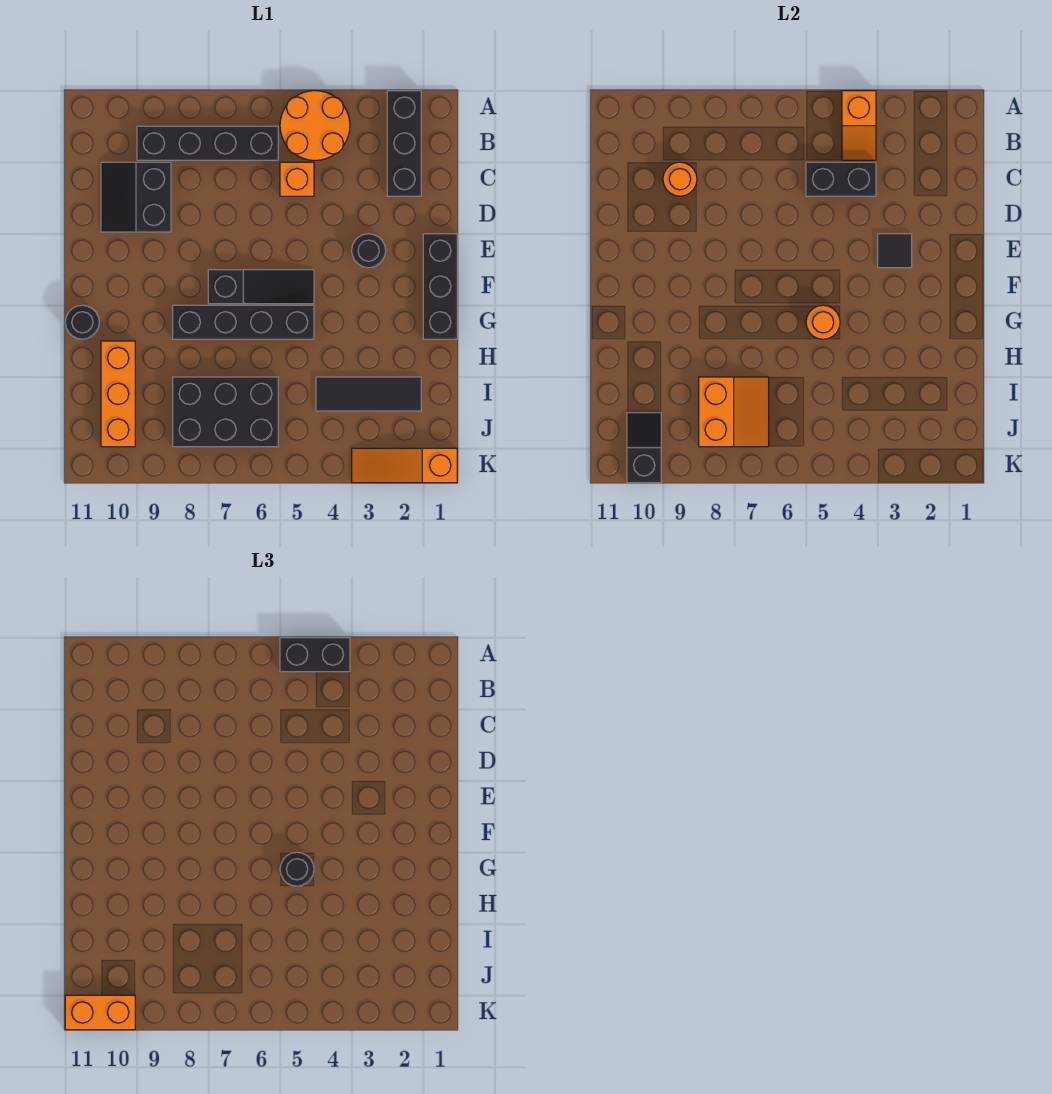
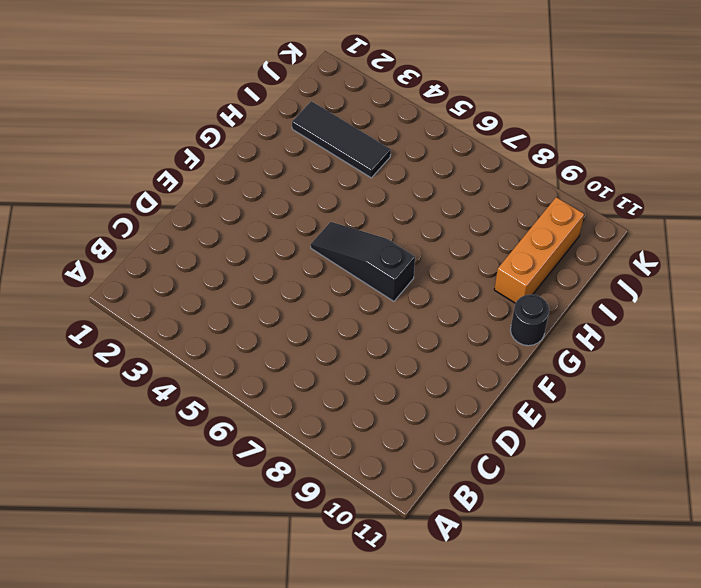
none -> black 1x3 brick [387,91,421,196]
none -> orange 2x2 round brick [280,91,350,160]
none -> black 1x4 brick [137,126,278,160]

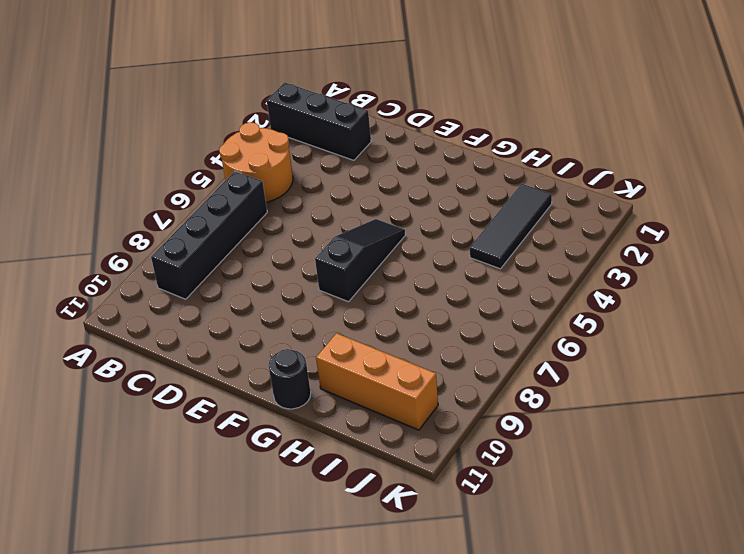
none -> orange 1x1 brick [280,162,314,196]
none -> black 2x2 slope [101,162,171,232]
none -> black 1x3 brick [423,234,457,339]

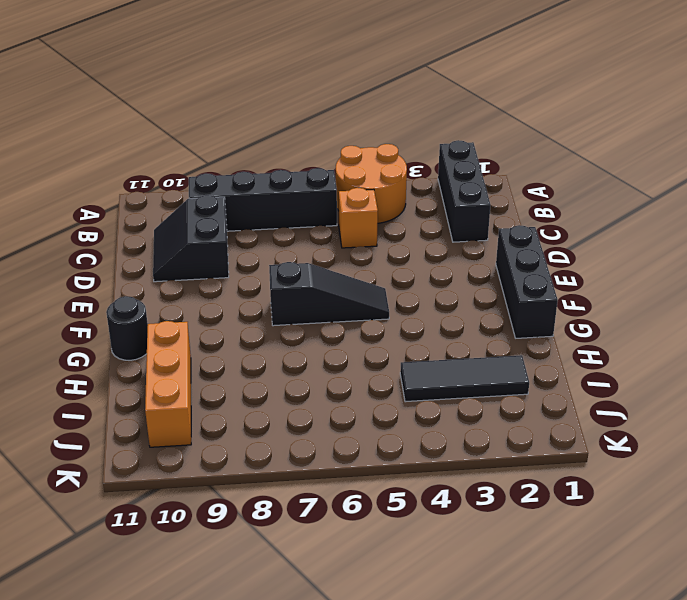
none -> black 1x1 round brick [352,234,386,268]
none -> black 1x4 brick [173,305,314,339]
none -> black 2x3 brick [173,377,278,447]

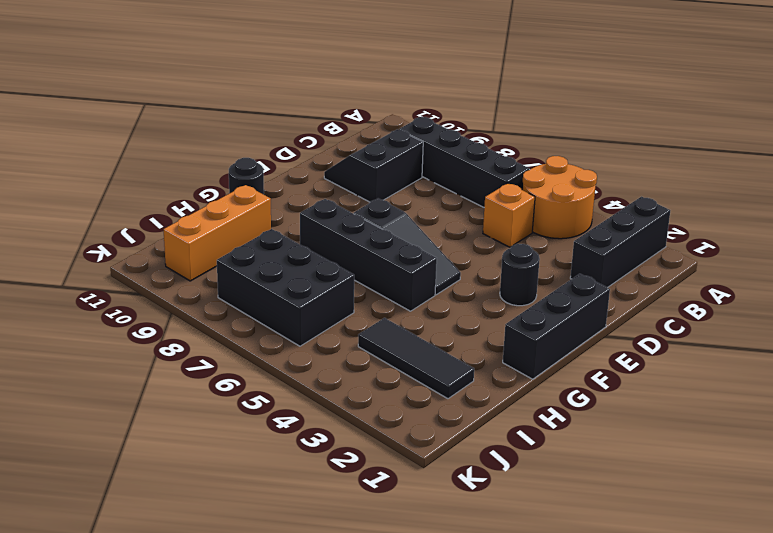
none -> orange 1x3 slope [352,448,457,483]
none -> orange 1x2 slope [842,91,876,160]
none -> black 1x2 brick [806,162,876,196]

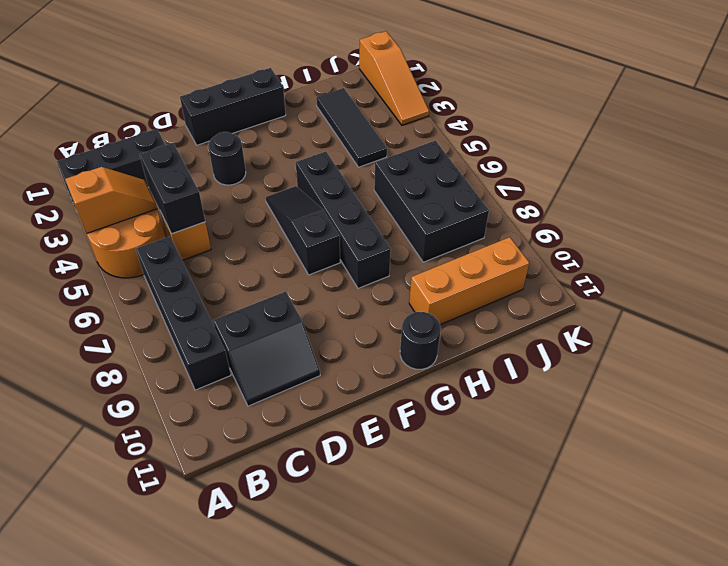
none -> orange 1x1 round brick [663,162,697,196]
none -> black 1x1 tile [878,234,912,268]
none -> orange 1x1 round brick [806,305,840,339]

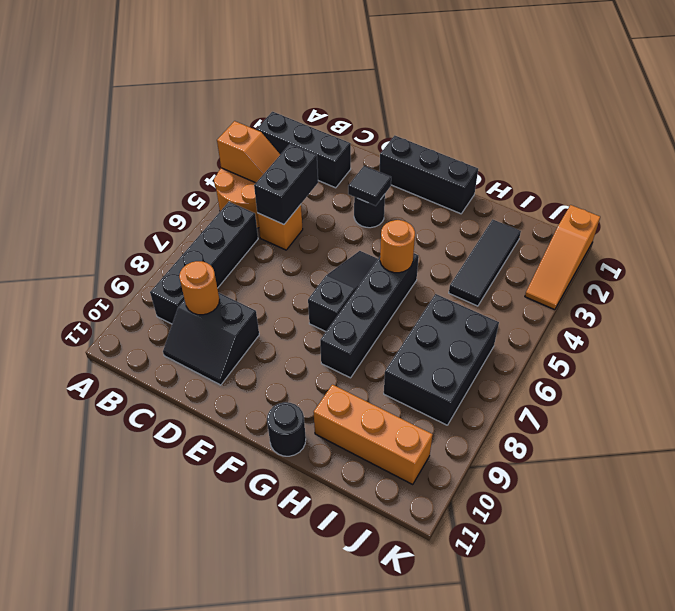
none -> orange 2x2 slope [699,377,769,447]
none -> black 1x2 slope [627,413,661,483]
none -> black 1x2 brick [280,638,350,672]

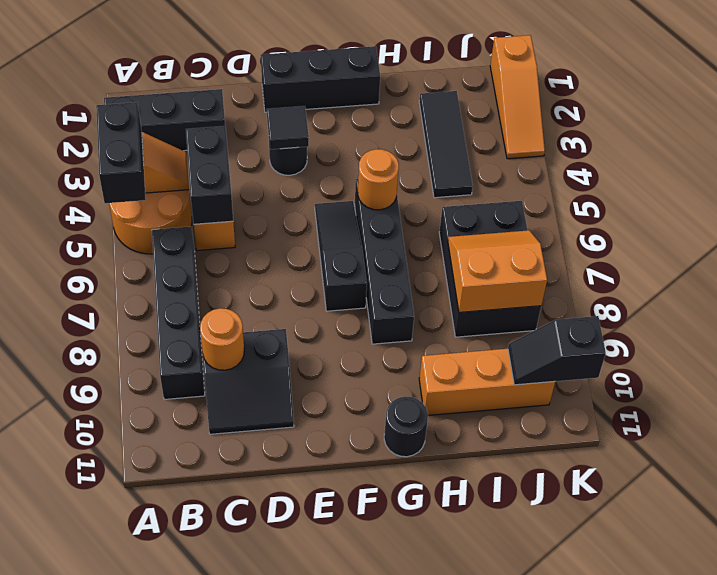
none -> black 1x1 round brick [280,852,314,886]
none -> orange 1x2 brick [65,995,135,1030]

